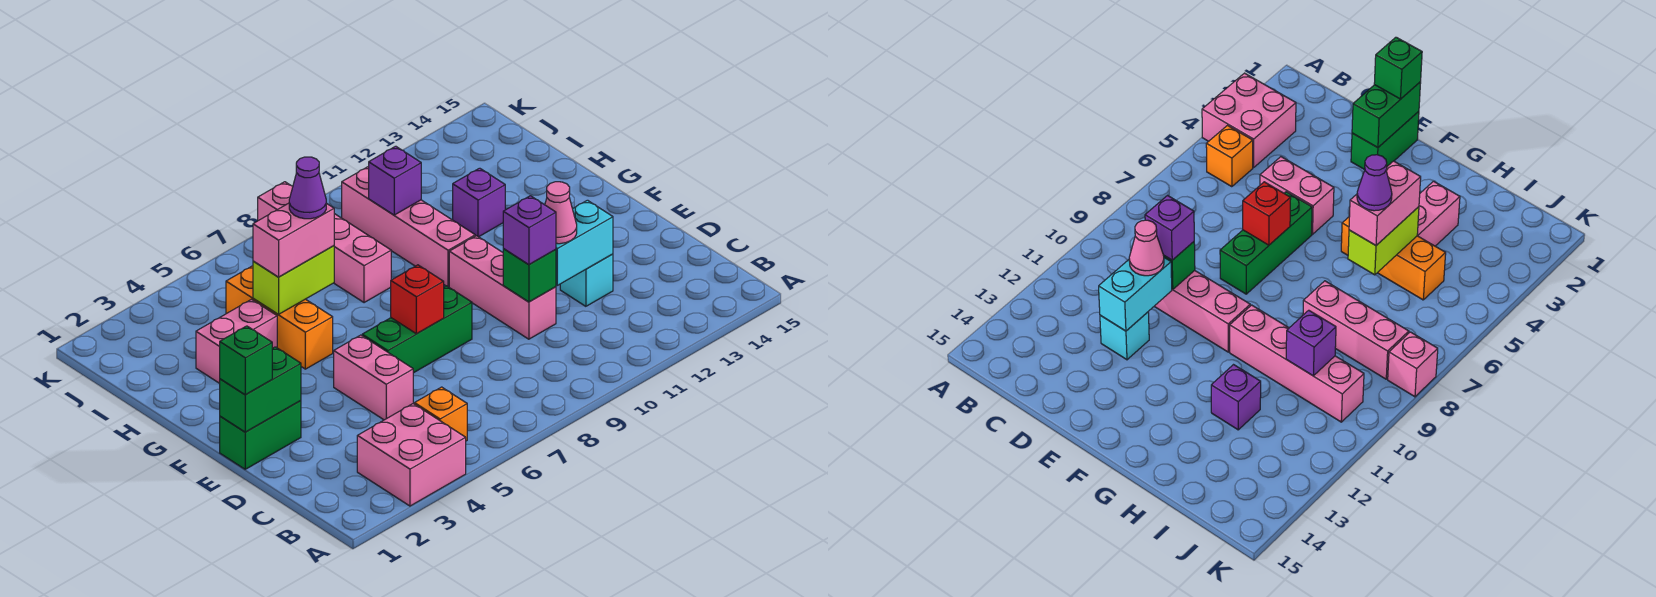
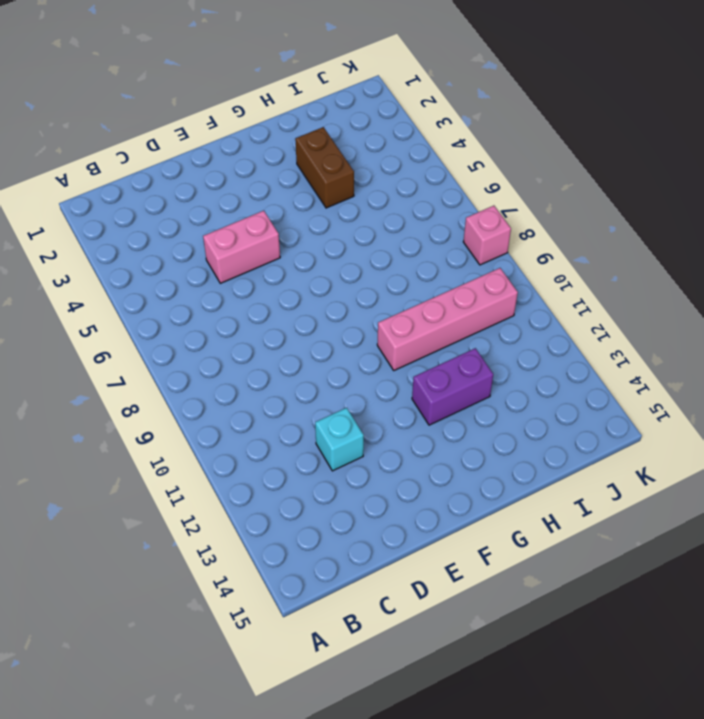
purple 1x2 brick [412,348,493,425] -> purple 1x1 brick [453,168,505,237]
brown 1x2 brick [295,127,354,208] -> pink 1x2 brick [196,299,277,383]
none -> pink 2x2 brick [357,404,466,506]
none -> orange 1x1 brick [414,387,467,441]
none -> pink 1x3 brick [449,236,556,339]

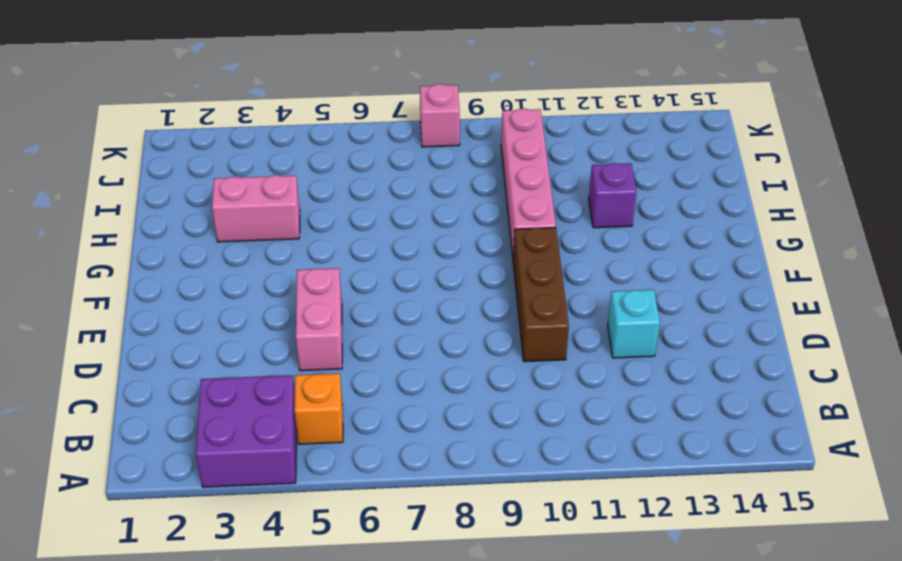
purple 2x2 brick [196,375,297,487] -> pink 2x2 brick [357,404,466,506]
brown 1x3 brick [513,227,569,362] -> pink 1x3 brick [449,236,556,339]
none -> green 1x2 brick [220,401,301,469]
none -> green 1x3 brick [362,286,472,373]
none -> orange 1x3 brick [226,266,333,369]

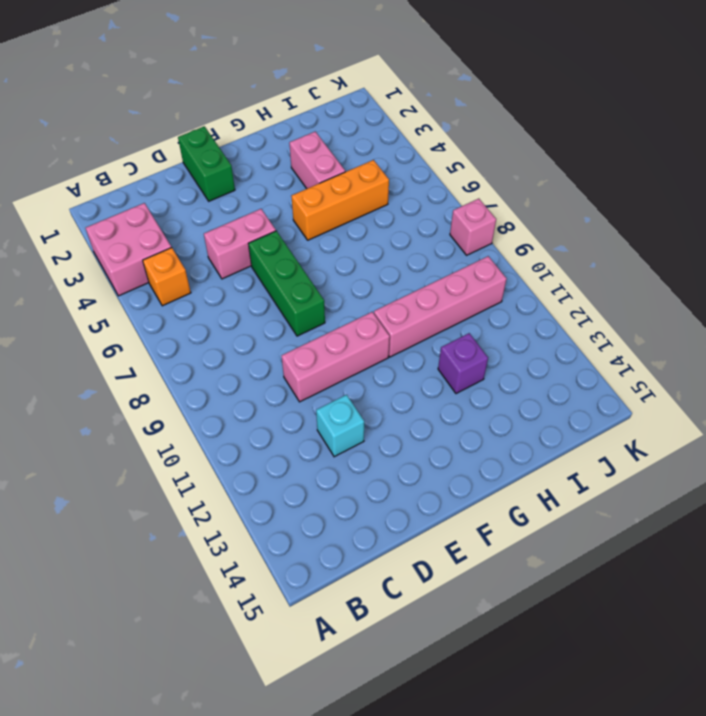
none -> pink 1x3 brick [334,214,391,303]
none -> green 1x1 brick [503,249,556,302]
none -> cyan 1x2 brick [556,200,613,285]

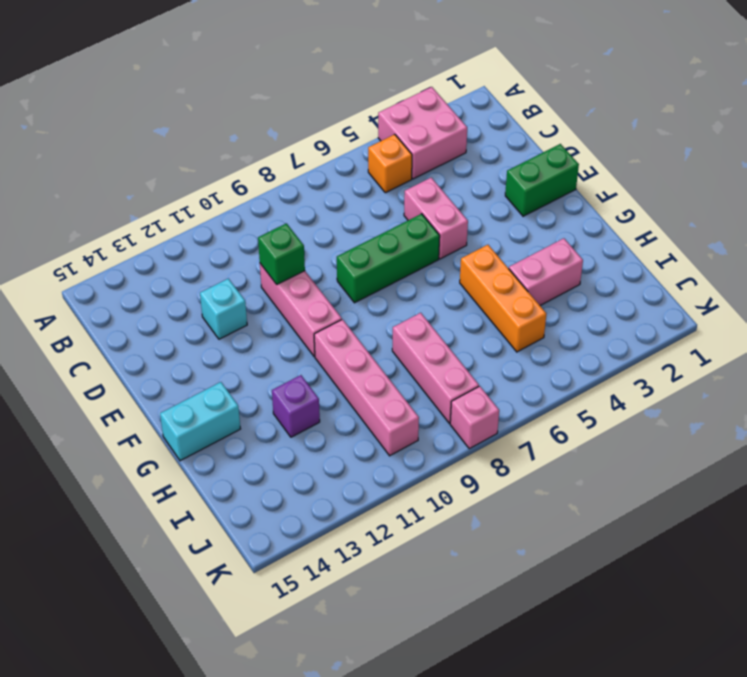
cyan 1x2 brick [160,382,240,461] -> cyan 1x2 brick moved to [556,200,613,285]
none -> green 1x2 brick [220,347,301,432]
none -> red 1x1 brick [391,265,444,334]
none -> lime 1x2 brick [253,246,334,314]

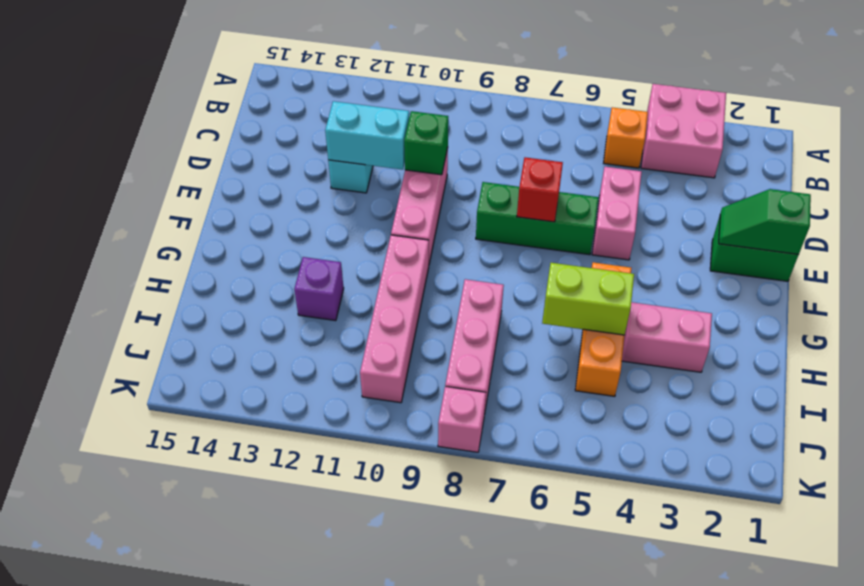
green 1x2 slope [719,189,811,255] -> green 1x2 brick [220,347,301,432]
none -> purple 1x1 brick [369,146,421,215]
none -> purple 1x1 brick [503,196,556,265]
none -> pink 1x1 cone [545,182,577,244]

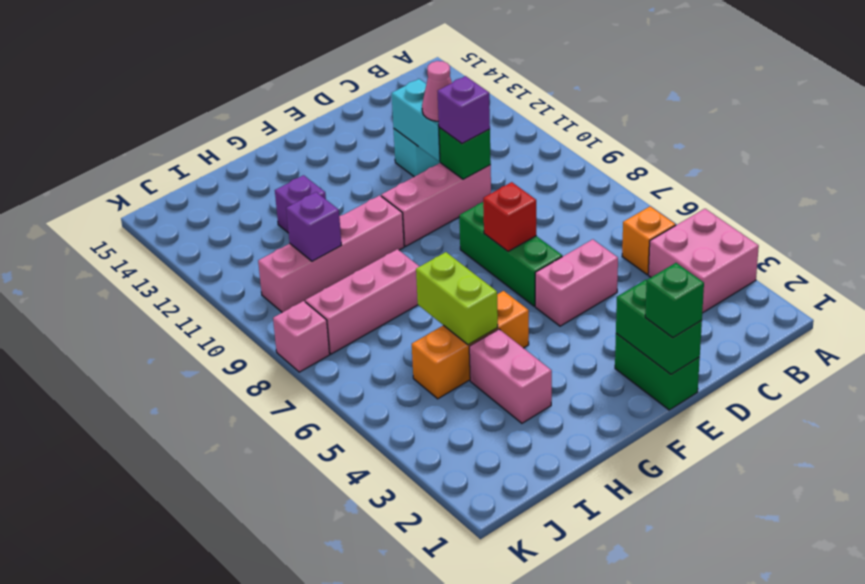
none -> pink 1x2 brick [253,203,334,277]
none -> purple 1x1 cone [289,157,326,219]

